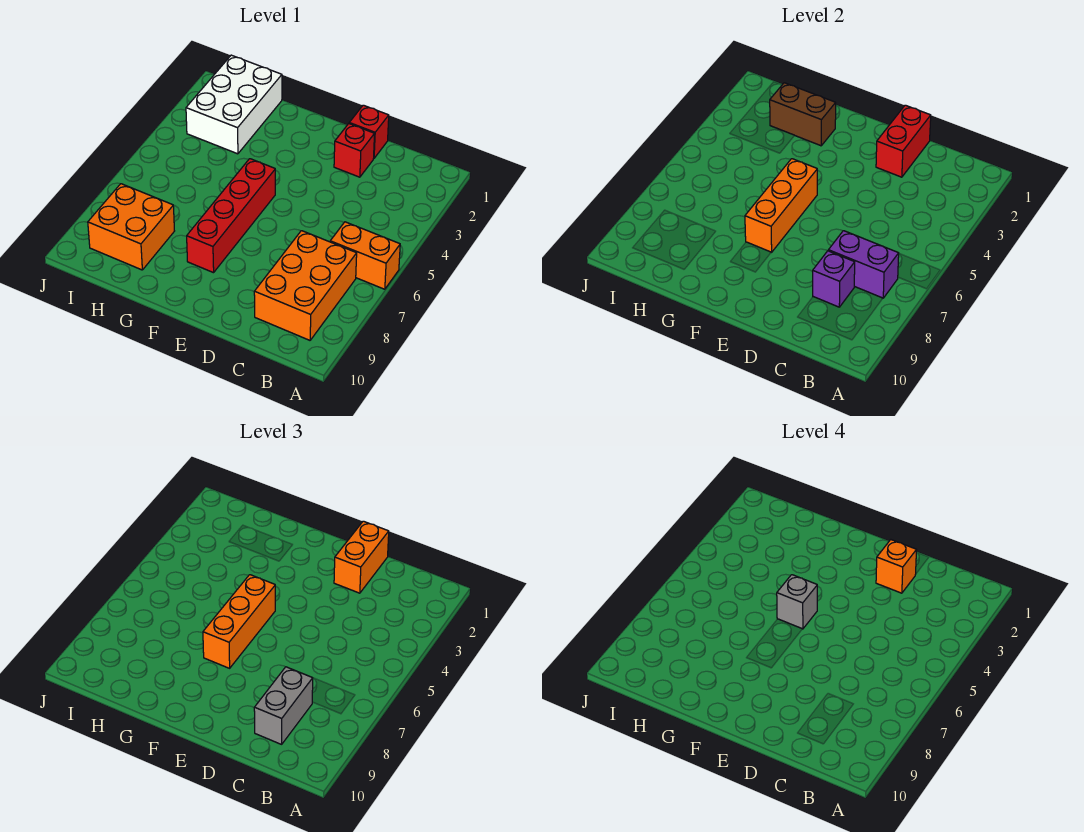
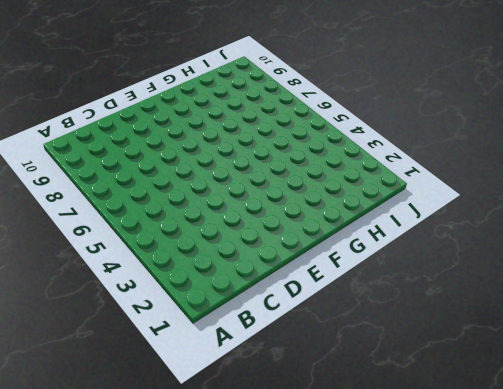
none -> orange 1x2 brick [330,222,400,289]
none -> orange 2x3 brick [254,231,357,340]
none -> red 1x1 brick [349,105,389,158]

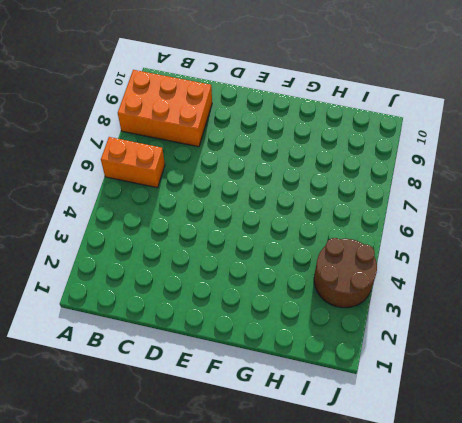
orange 2x3 brick [118,70,212,147] -> orange 2x3 brick turned to [254,231,357,340]
brown 2x2 round brick [314,238,377,308] -> white 2x3 brick [186,55,282,154]
none -> red 1x1 brick [349,105,389,158]
none -> red 1x1 brick [334,124,375,177]
none -> red 1x4 brick [187,159,275,273]

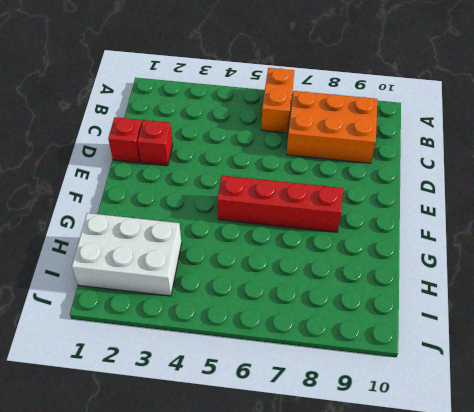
none -> orange 2x2 brick [88,184,174,270]
none -> purple 1x2 brick [828,231,899,298]
none -> purple 1x1 brick [813,251,855,307]

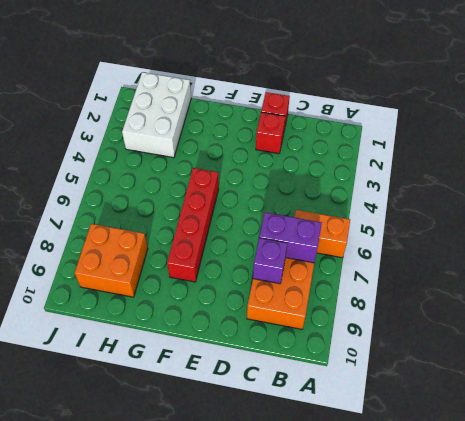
none -> red 1x2 brick [876,105,931,177]
none -> orange 1x3 brick [745,159,817,252]
none -> brown 1x2 brick [770,83,836,146]

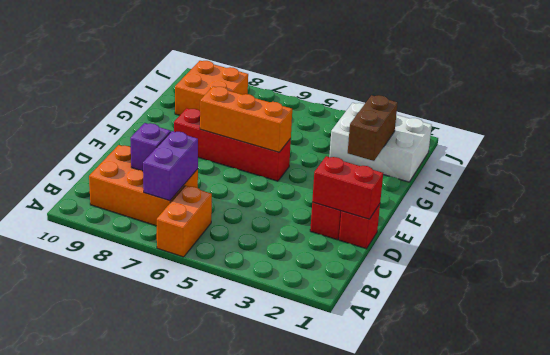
none -> grey 1x2 brick [254,667,313,744]
none -> orange 1x2 brick [334,521,389,593]
none -> orange 1x3 brick [203,575,275,668]

